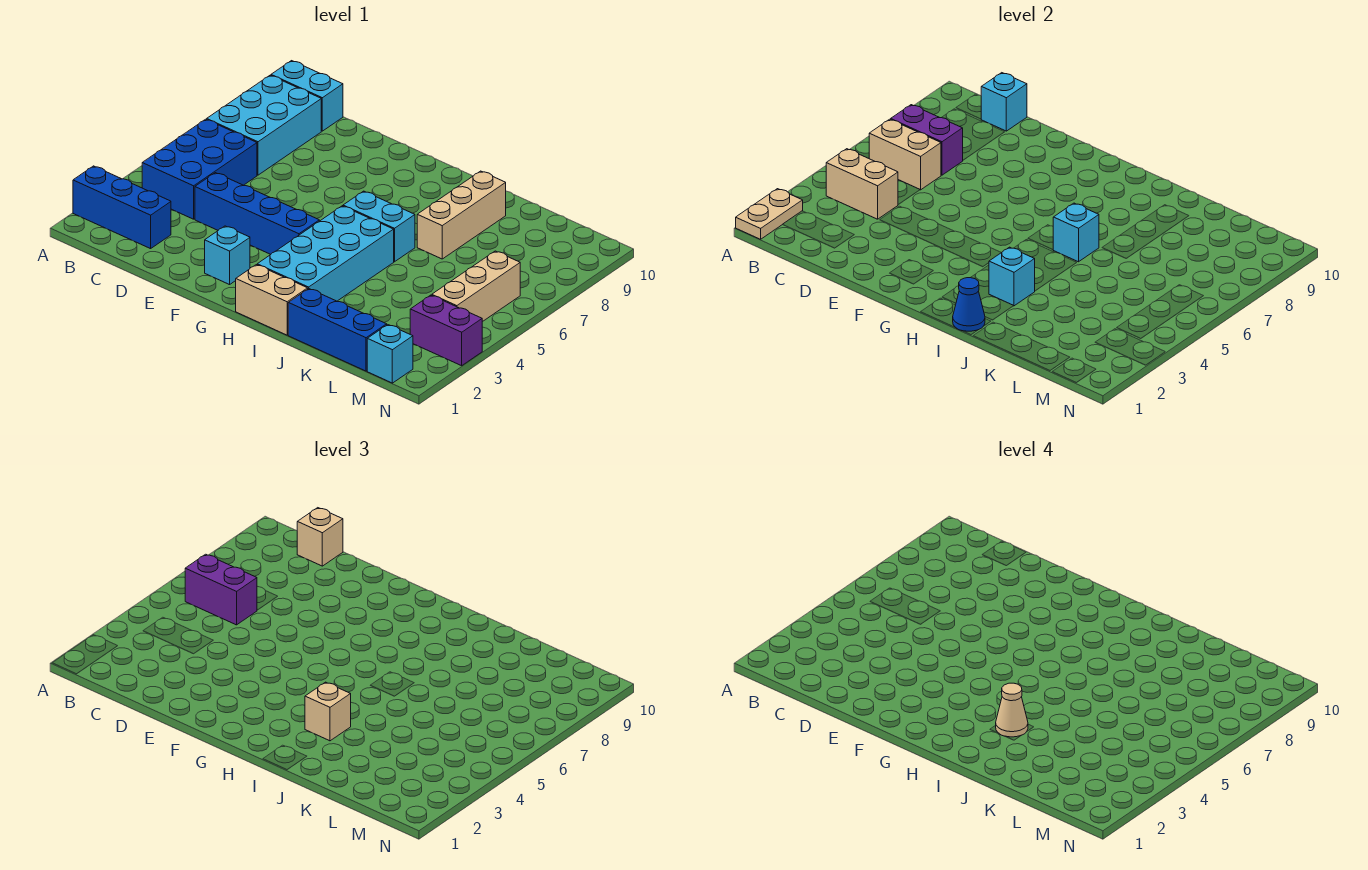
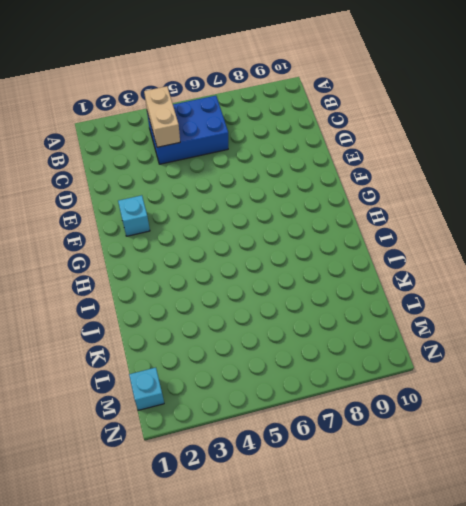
none -> blue 1x3 brick [73,166,171,249]
none -> cyan 2x3 brick [207,75,321,175]
none -> cyan 1x2 brick [271,61,343,131]

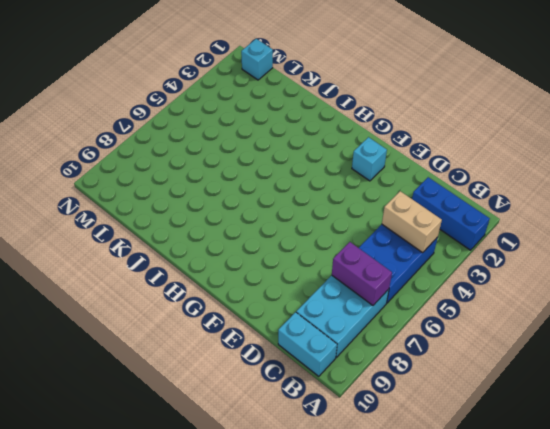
none -> blue 1x4 brick [195,173,319,255]
none -> tan 1x2 brick [236,265,308,335]
none -> cyan 2x4 brick [257,206,394,301]

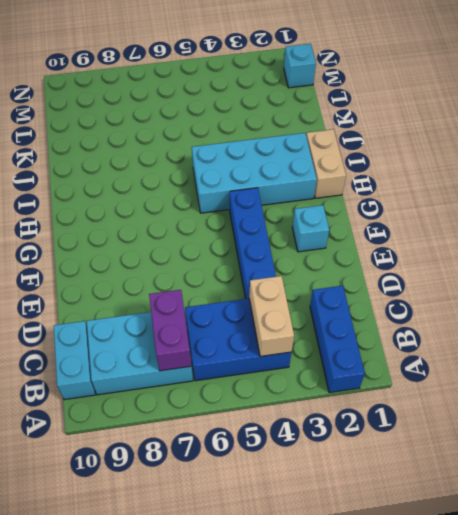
none -> cyan 1x2 brick [343,191,415,262]
none -> blue 1x3 brick [288,289,387,371]
none -> tan 1x3 brick [417,171,506,259]

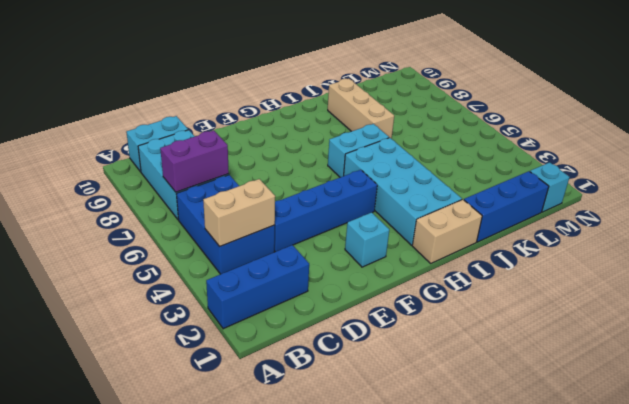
none -> purple 1x2 brick [410,295,482,366]
none -> tan 1x3 brick [432,251,520,322]
none -> tan 1x2 plate [736,189,803,239]

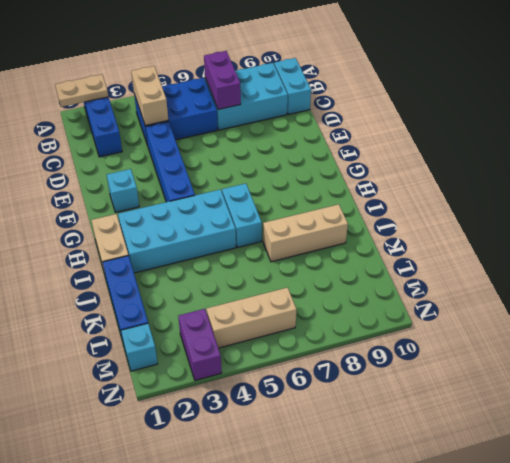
none -> tan 1x2 brick [869,119,941,190]
none -> cyan 1x1 brick [981,73,1027,131]
none -> blue 1x1 cone [953,278,985,331]

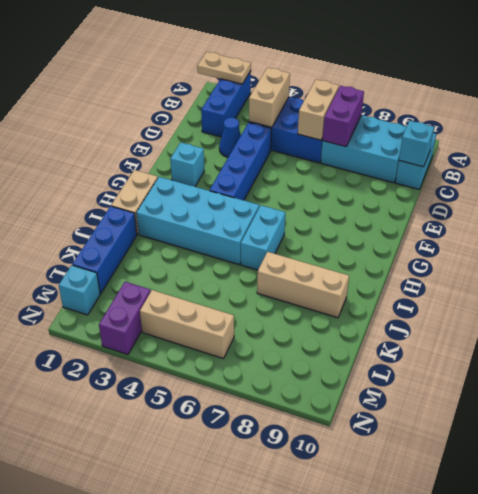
blue 1x1 cone [219,118,241,157] -> blue 1x1 cone moved to [953,278,985,331]
none -> cyan 1x1 brick [989,247,1035,306]
none -> cyan 1x1 brick [1053,203,1099,262]
none -> purple 1x2 brick [185,554,257,625]

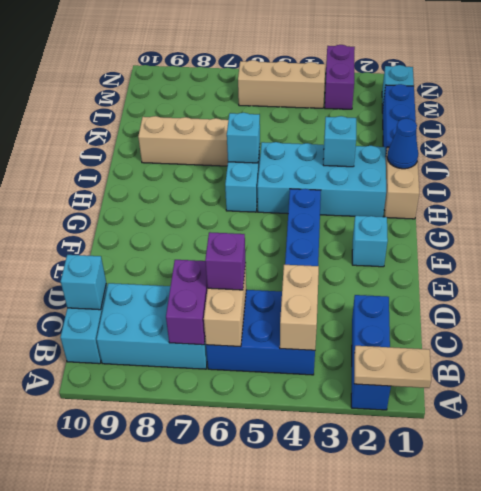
purple 1x1 brick [205,232,246,290] -> purple 1x2 brick [185,554,257,625]
none -> tan 1x1 brick [297,508,343,566]
none -> tan 1x1 brick [305,682,351,741]
none -> tan 1x1 cone [996,683,1028,737]

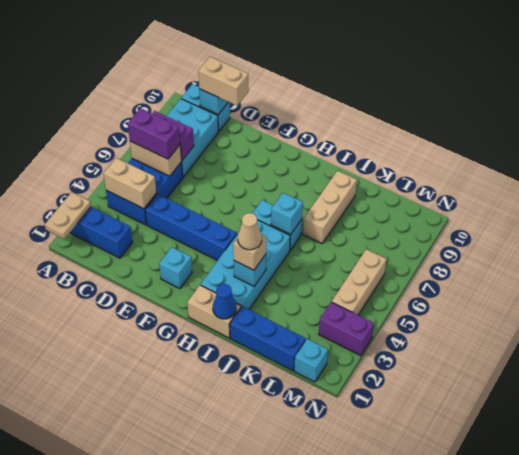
tan 1x2 brick [198,57,249,106] -> tan 1x1 brick [297,508,343,566]

